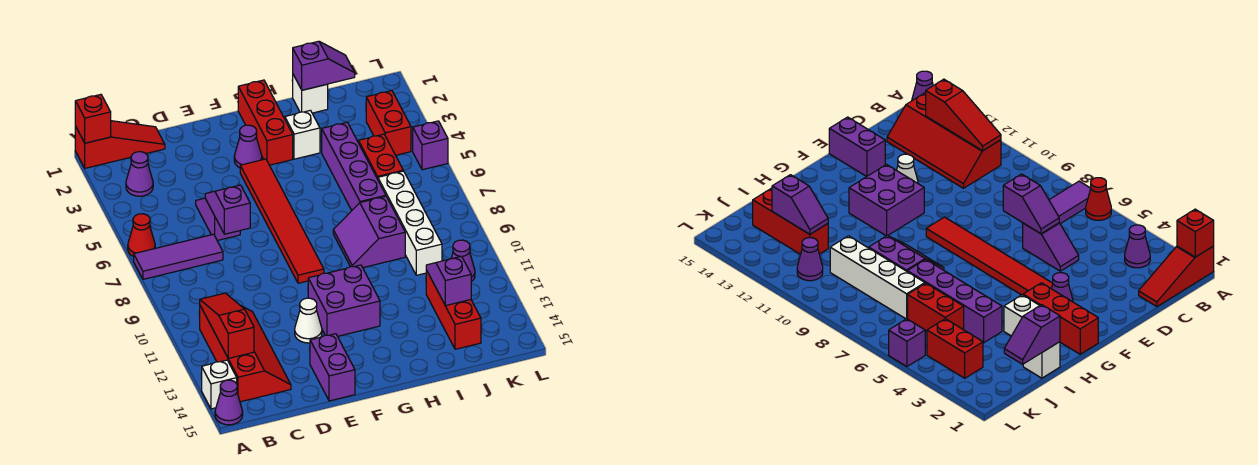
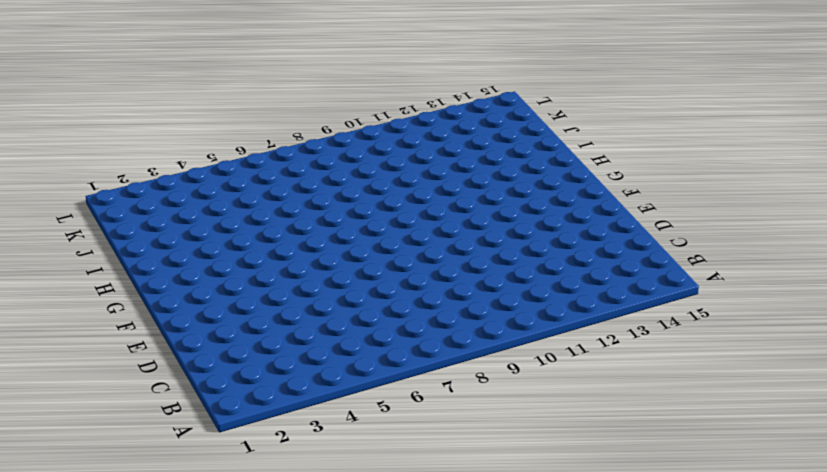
none -> red 1x3 slope [75,121,165,168]
none -> red 1x1 cone [128,214,155,257]
none -> purple 1x3 tile [134,234,223,279]

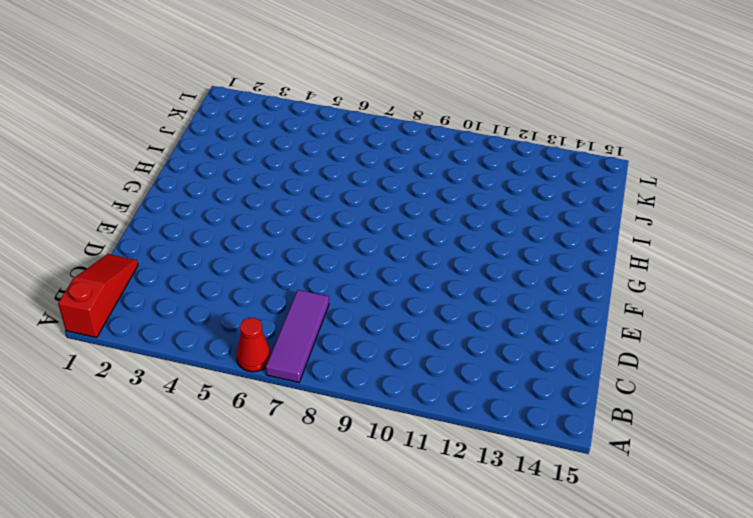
none -> white 1x1 brick [202,360,237,409]
none -> purple 1x1 cone [215,380,243,425]
none -> purple 1x1 cone [126,152,153,196]

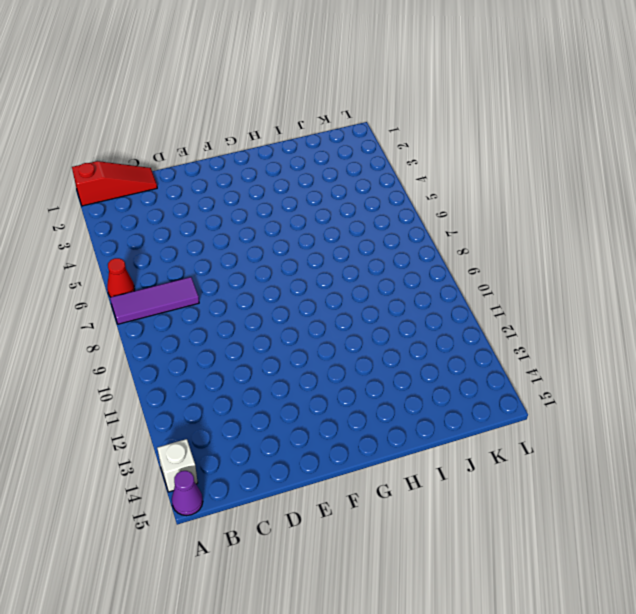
none -> purple 1x1 cone [126,152,153,196]
none -> red 2x4 slope [200,306,291,402]
none -> purple 1x2 slope [196,198,240,241]

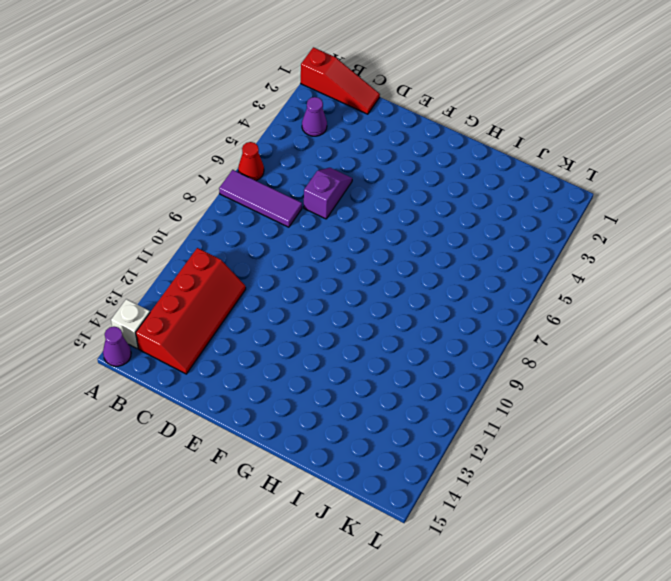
none -> white 1x1 cone [295,298,322,343]
none -> purple 1x2 brick [310,334,355,401]
none -> purple 1x1 cone [234,125,262,168]

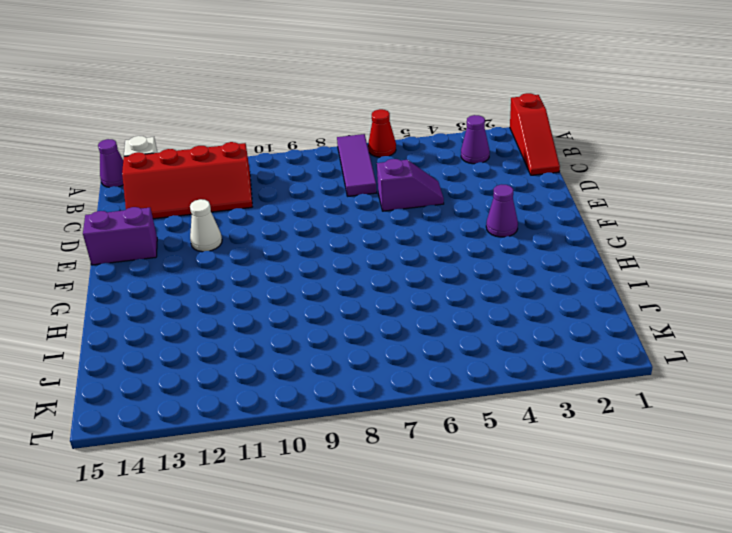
none -> red 1x6 tile [240,159,324,283]
none -> purple 2x2 brick [308,265,380,336]
none -> red 1x3 brick [238,80,293,165]

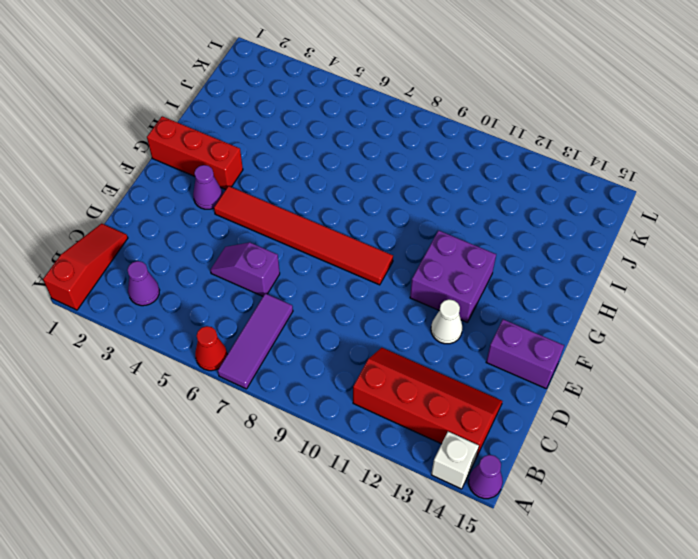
none -> white 1x1 brick [285,110,320,159]
none -> purple 2x2 slope [333,196,405,268]
none -> white 1x1 brick [293,75,328,113]

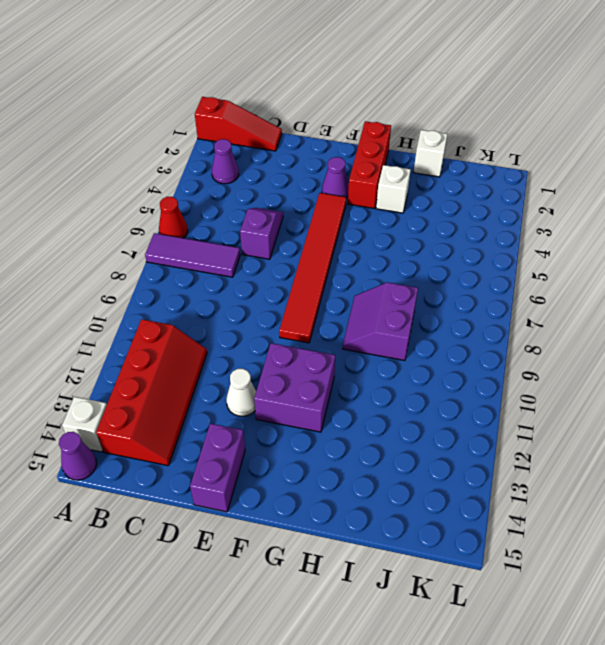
none -> purple 1x4 brick [322,122,386,210]
none -> red 1x2 brick [359,134,403,179]
none -> white 1x4 brick [378,171,442,275]

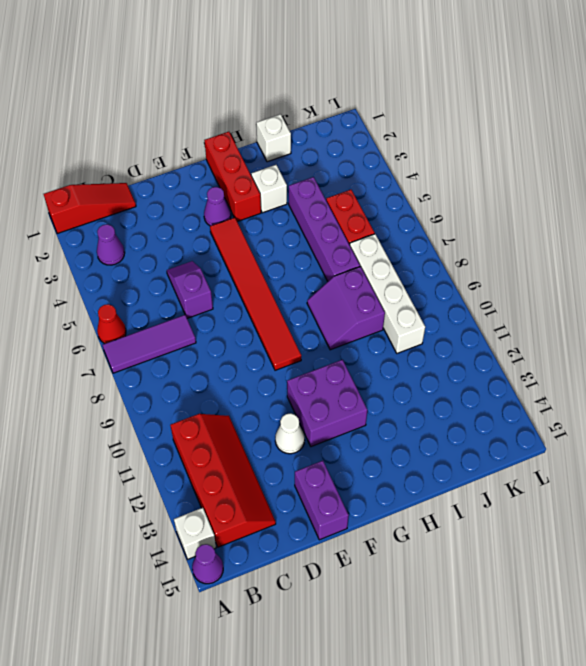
none -> red 1x3 brick [426,270,481,349]
none -> red 1x2 brick [366,91,411,155]
none -> purple 1x1 cone [451,240,475,282]

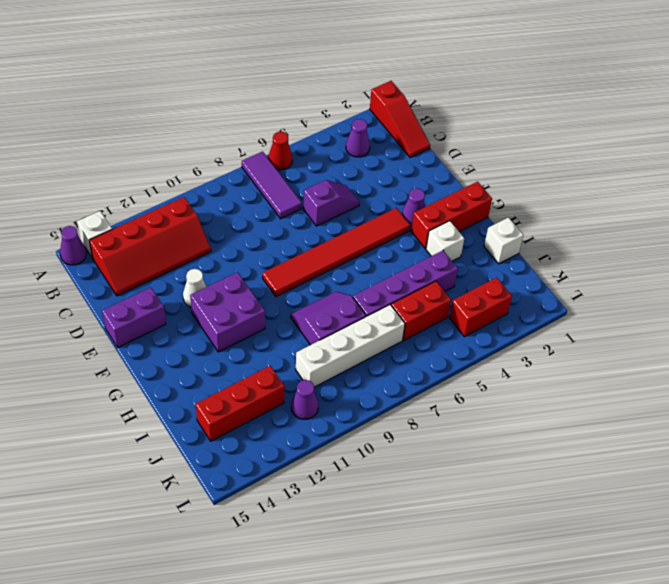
none -> purple 1x1 brick [413,121,448,170]
none -> red 1x1 brick [75,95,111,143]
none -> red 1x3 slope [200,293,254,358]

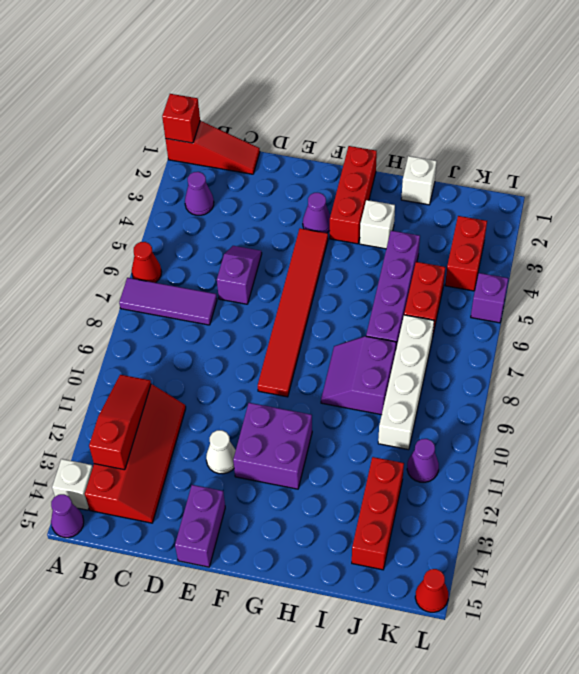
red 1x1 cone [415,569,448,612] -> none
none -> purple 1x2 slope [205,185,250,234]
none -> purple 1x2 slope [293,41,355,90]
none -> purple 1x2 slope [426,256,471,306]

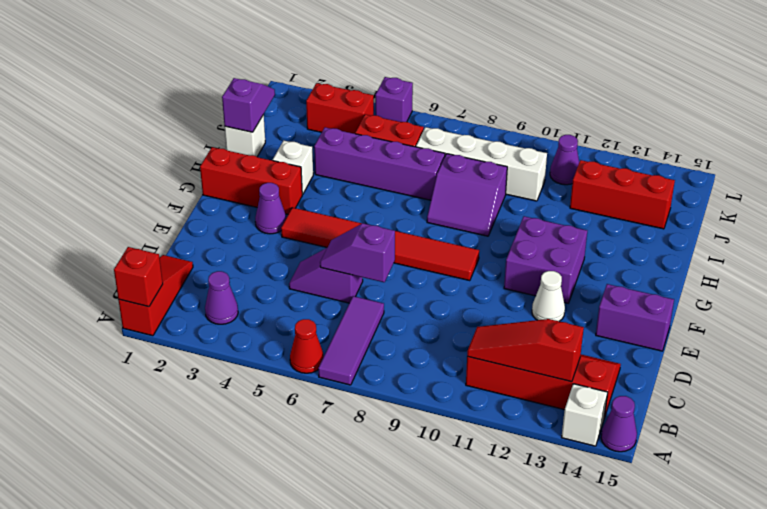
none -> purple 1x2 slope [426,256,471,306]

